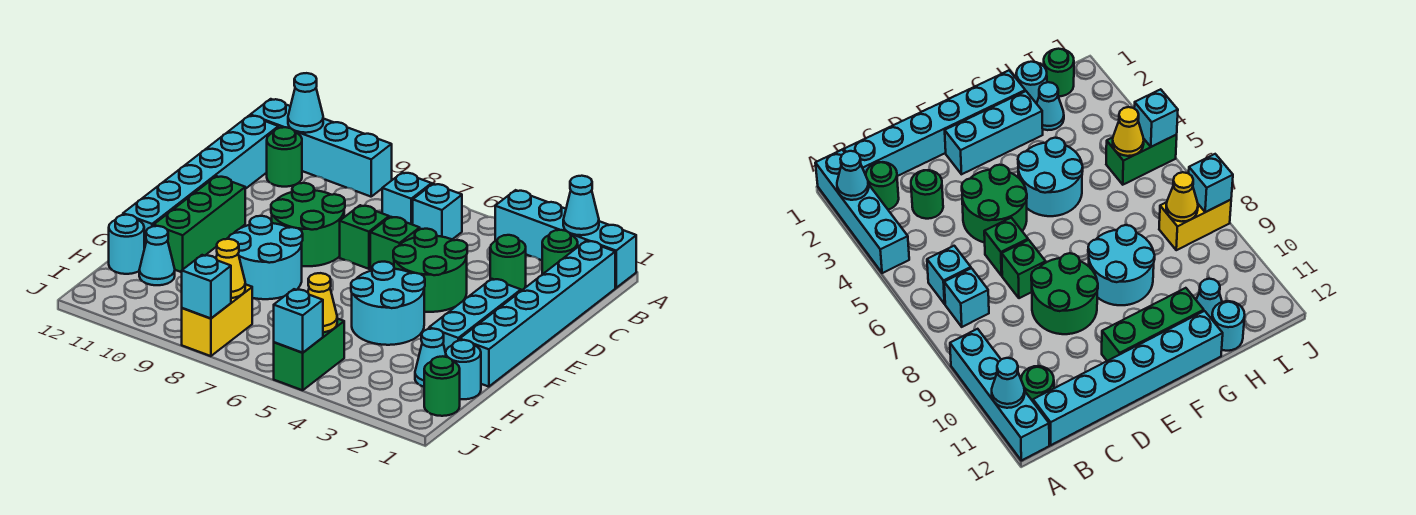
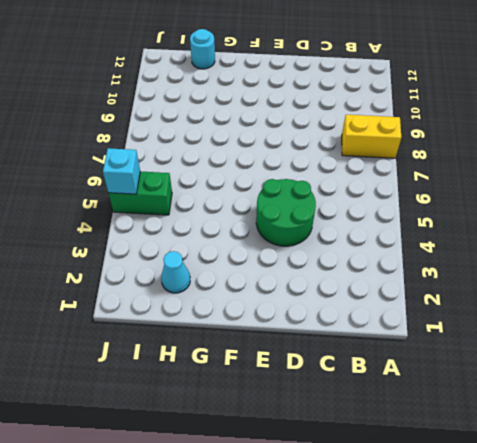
yellow 1x2 brick [342,115,401,158] -> yellow 1x2 brick moved to [182,284,252,356]
none -> cyan 1x4 brick [495,190,636,288]
none -> cyan 1x4 brick [250,99,392,197]
none -> cyan 1x6 brick [460,241,615,387]
none -> green 1x1 round brick [542,230,578,274]

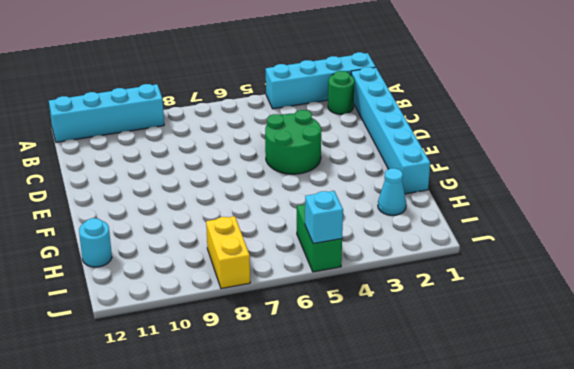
none -> cyan 1x1 brick [413,184,462,239]
none -> cyan 1x1 brick [382,172,432,225]
none -> green 1x1 round brick [267,127,302,187]
none -> cyan 1x6 brick [123,115,278,249]

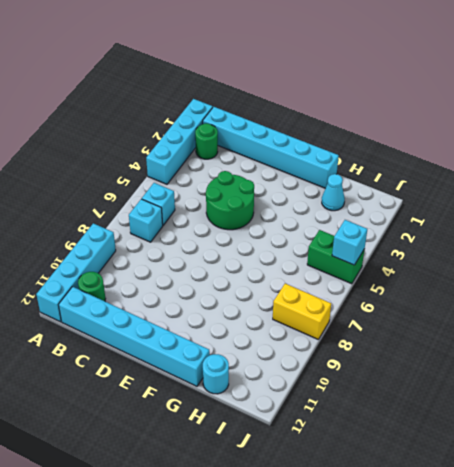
none -> green 1x1 round brick [490,235,526,291]
none -> green 1x1 brick [370,217,420,270]
none -> green 1x1 brick [340,205,389,269]
none -> green 2x2 round brick [271,183,345,266]

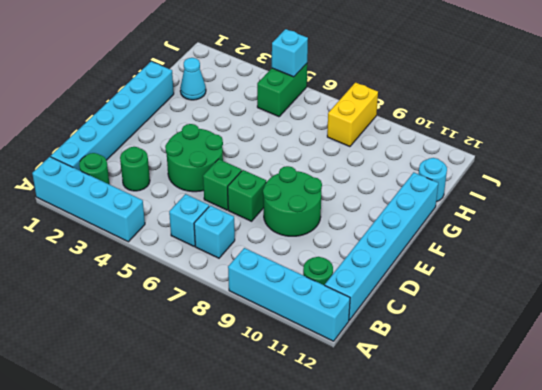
none -> cyan 1x3 brick [429,279,521,352]
none -> green 1x3 brick [154,176,245,272]
none -> cyan 2x2 round brick [351,262,425,345]
none -> cyan 2x2 round brick [228,216,303,299]

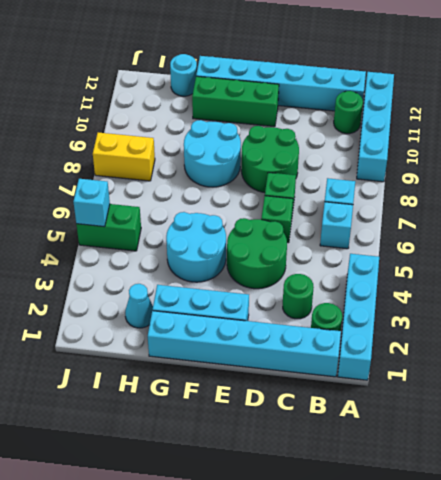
none -> cyan 1x1 round brick [446,340,481,399]
none -> cyan 1x1 cone [139,226,175,285]
none -> green 1x1 round brick [424,356,460,416]
none -> cyan 1x1 cone [563,176,599,235]

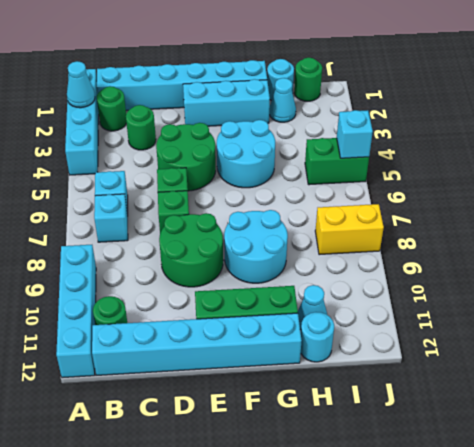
none -> cyan 1x1 cone [288,73,323,133]
none -> yellow 1x1 cone [308,273,337,332]
none -> yellow 1x1 cone [216,239,245,298]
none -> cyan 1x1 brick [182,255,231,319]

